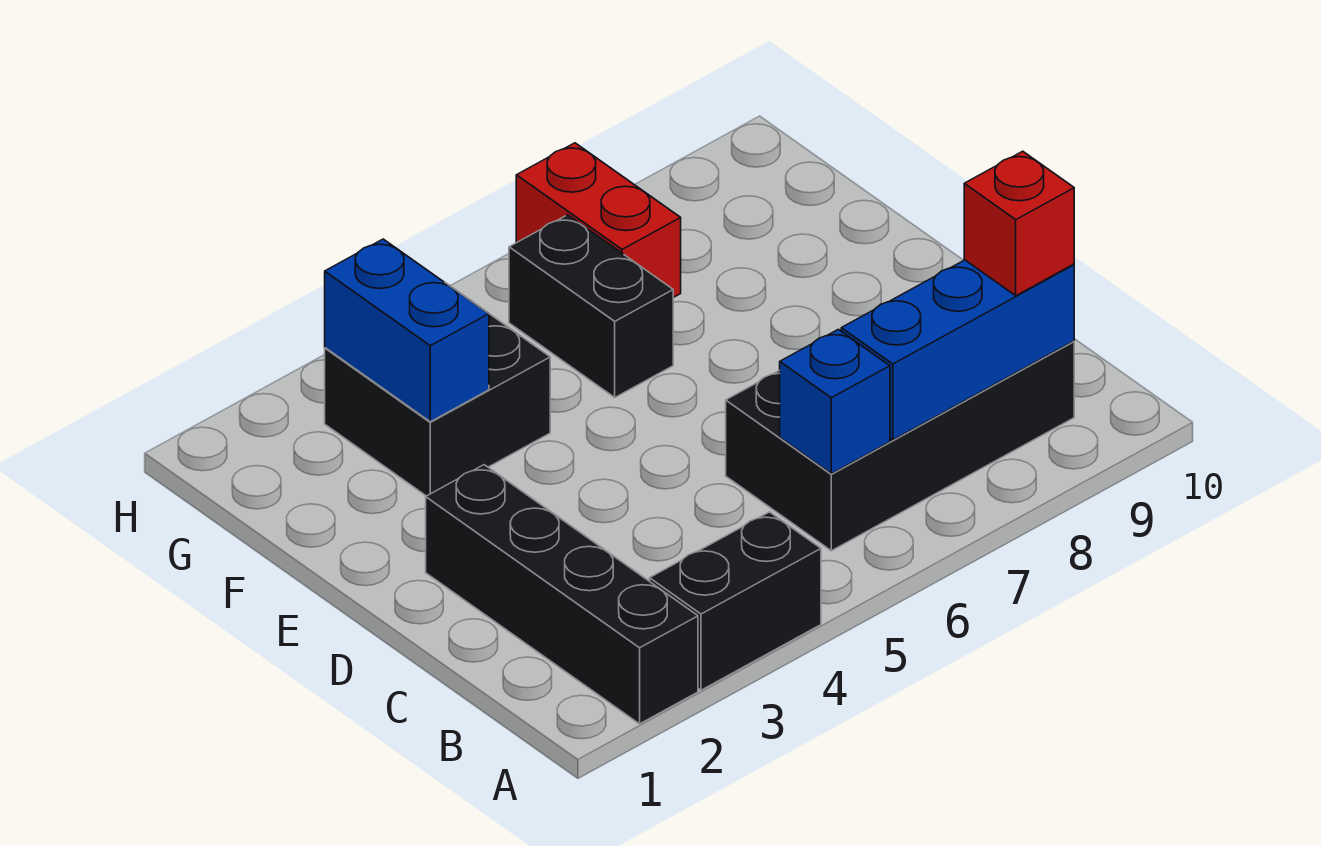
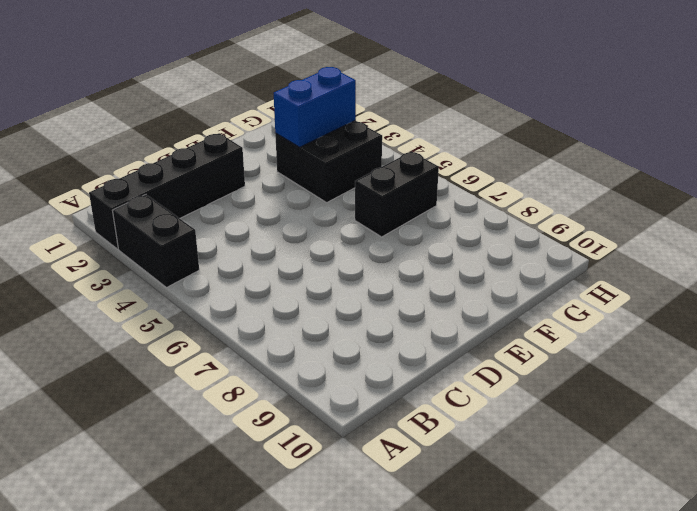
none -> black 2x4 brick [726,341,1074,551]
none -> red 1x2 brick [516,143,681,298]

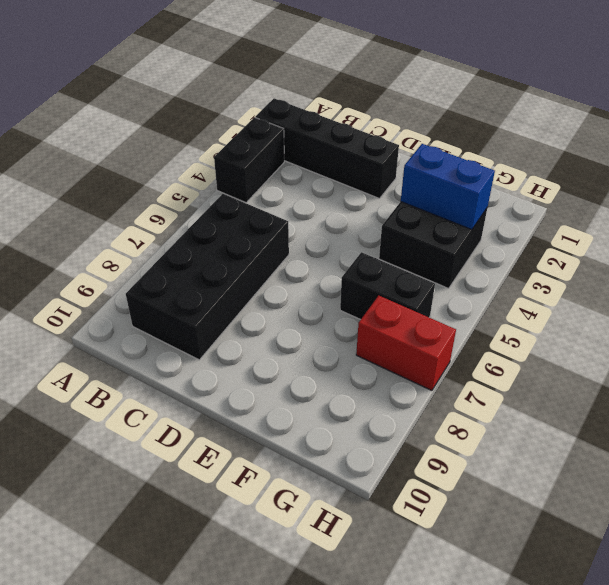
none -> blue 1x1 brick [780,329,890,474]
none -> blue 1x3 brick [841,260,1074,440]

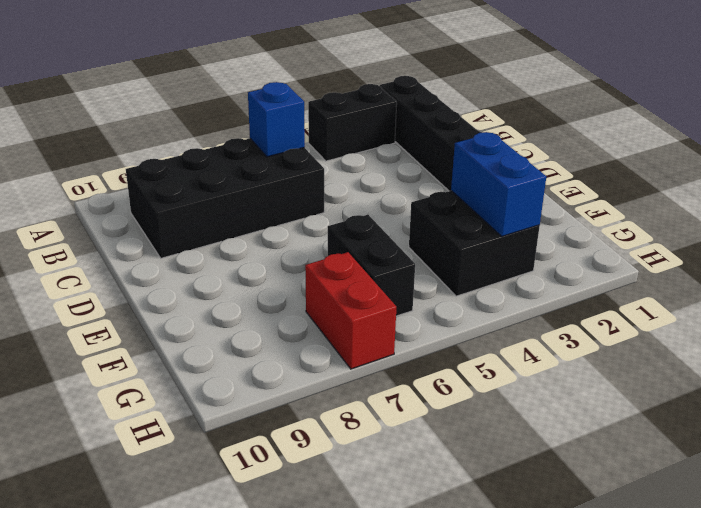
none -> blue 1x3 brick [841,260,1074,440]
none -> red 1x1 brick [964,151,1074,296]

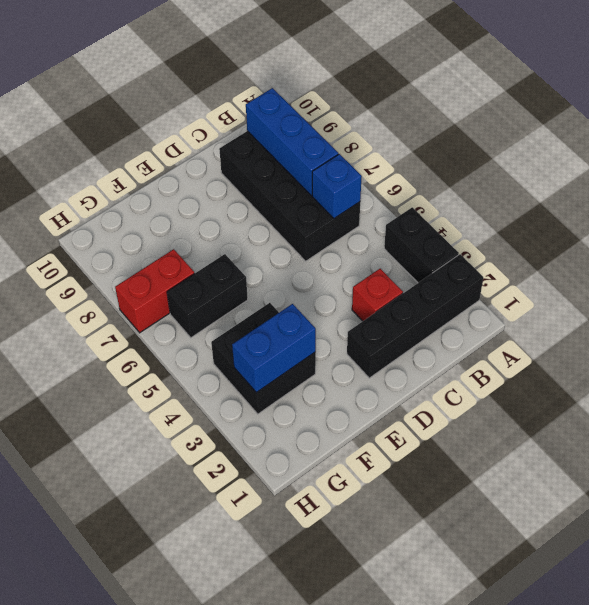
red 1x1 brick [352,269,403,321] -> red 1x1 brick moved to [964,151,1074,296]

